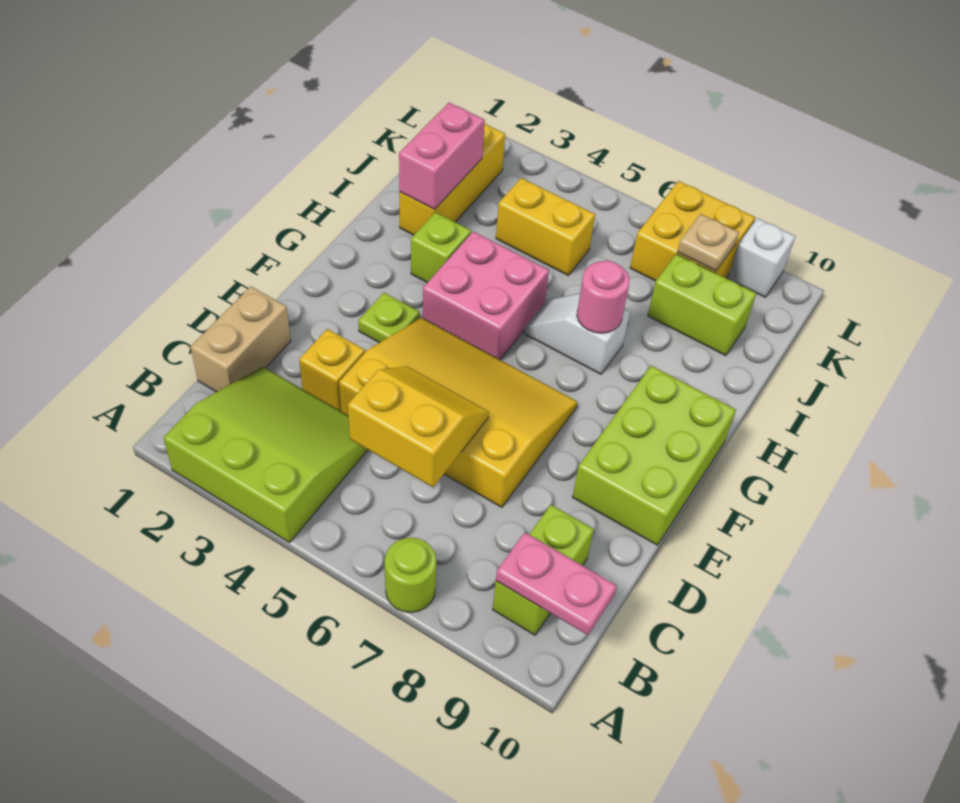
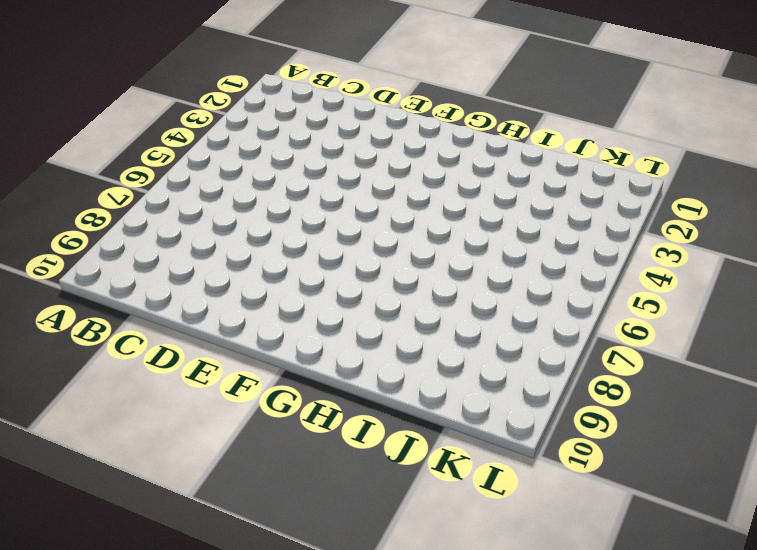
none -> lime 3x3 slope [163,367,368,542]
none -> lime 1x1 round brick [385,538,436,612]
none -> lime 1x2 brick [493,505,594,635]

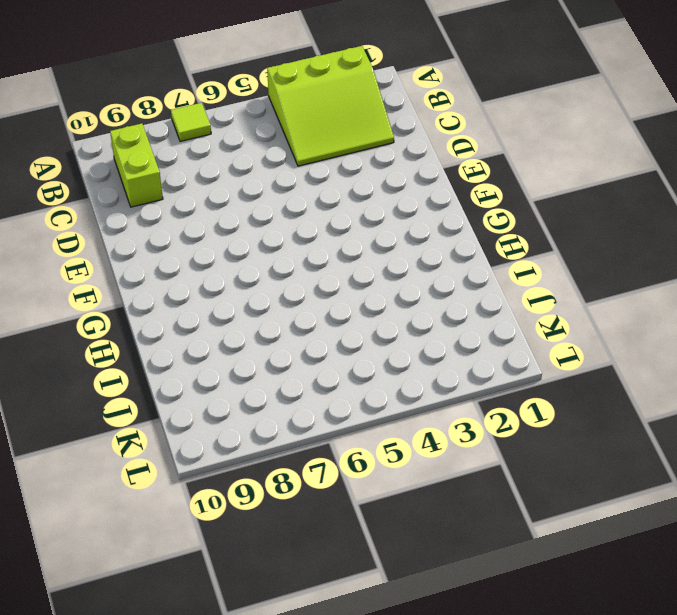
lime 1x1 tile [171,103,211,141] -> lime 1x1 round brick [385,538,436,612]
none -> tan 1x2 brick [190,286,291,392]
none -> yellow 1x1 brick [299,329,365,411]
none -> yellow 3x4 slope [339,318,577,507]

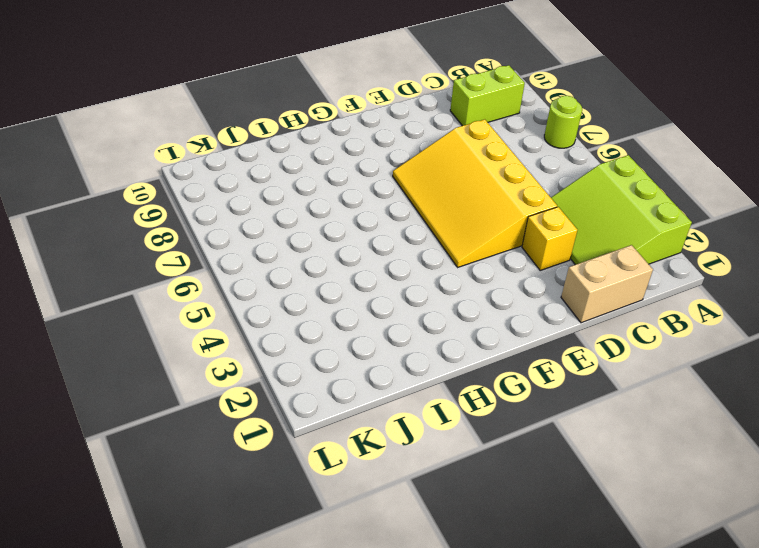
none -> lime 2x3 brick [573,366,736,545]
none -> lime 1x1 plate [358,293,420,343]
none -> pink 2x2 brick [423,232,549,360]

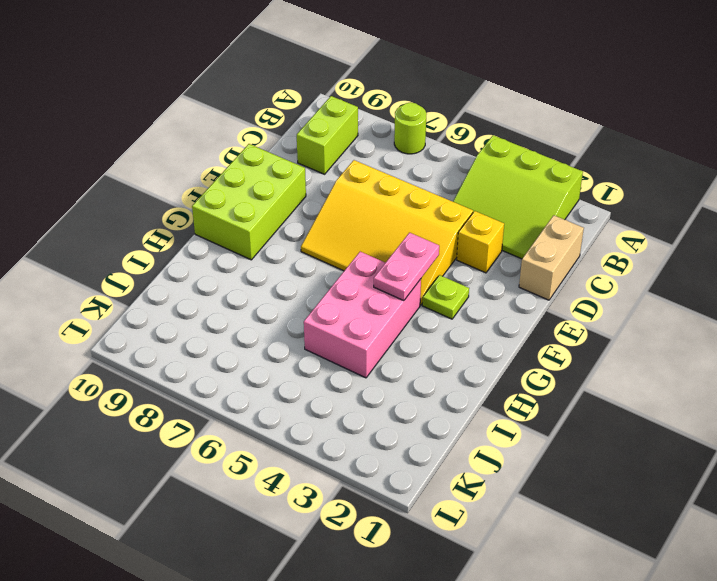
pink 1x2 plate [374,233,439,301] -> pink 1x2 plate turned to [496,532,617,635]
pink 2x3 brick [304,252,421,378] -> pink 2x2 brick [423,232,549,360]
none -> lime 1x1 brick [411,212,471,283]
none -> white 1x2 slope [524,293,630,374]
none -> yellow 1x3 brick [399,123,505,235]

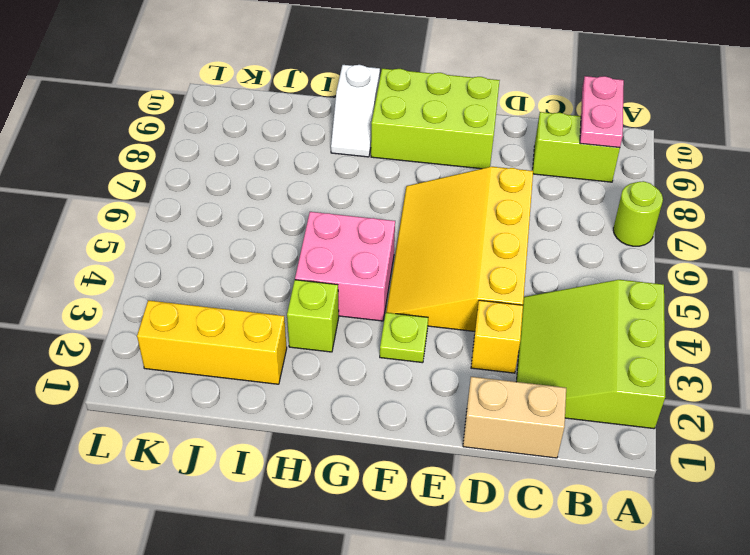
white 1x2 slope [331,65,380,157] -> white 1x2 slope moved to [524,293,630,374]
none -> yellow 1x2 brick [496,178,595,275]
none -> lime 1x2 brick [648,254,756,356]
none -> yellow 2x2 brick [630,181,755,281]

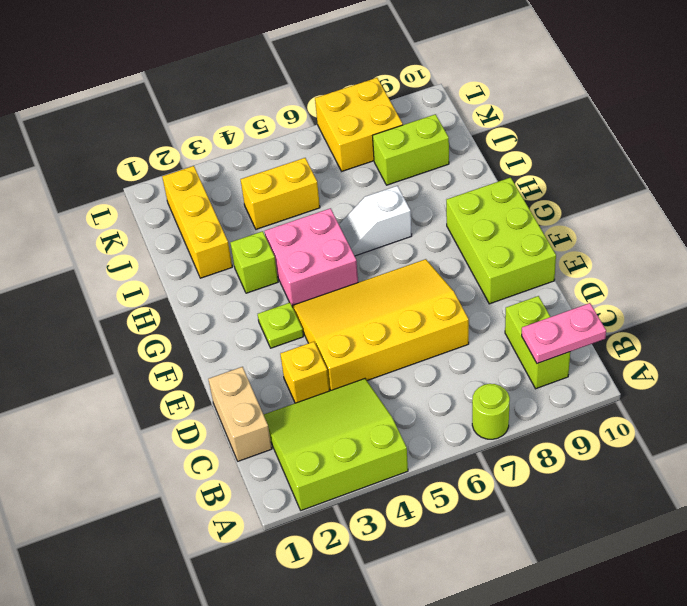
none -> white 1x1 brick [728,218,796,297]
none -> yellow 2x2 slope [348,366,489,487]
none -> pink 1x1 round brick [577,261,630,333]

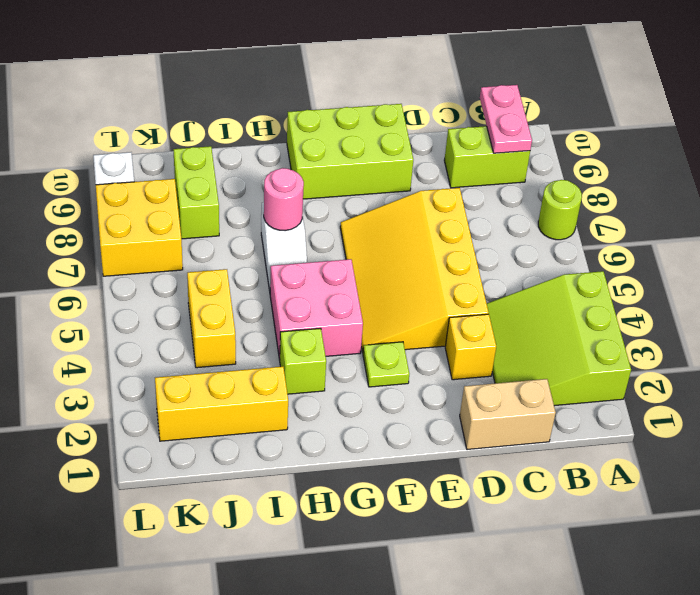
none -> yellow 2x2 slope [348,366,489,487]
none -> pink 1x2 brick [399,103,485,209]
none -> tan 1x1 plate [678,214,739,271]

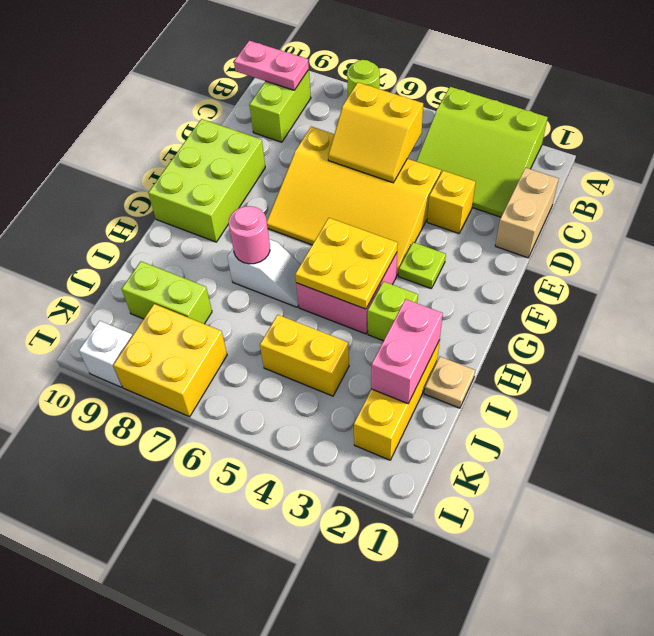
yellow 2x2 plate [295,218,398,309] -> none
tan 1x1 plate [424,357,475,408] -> tan 1x1 plate moved to [678,214,739,271]

